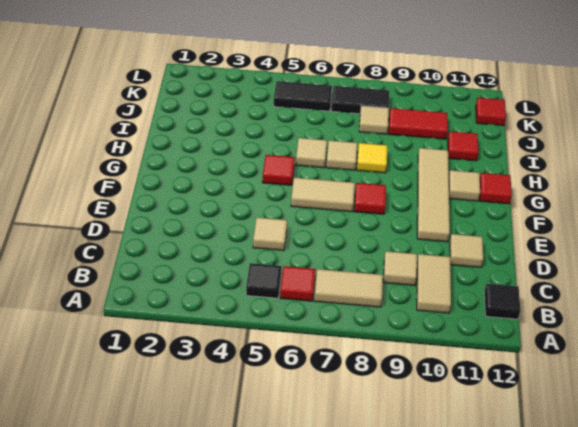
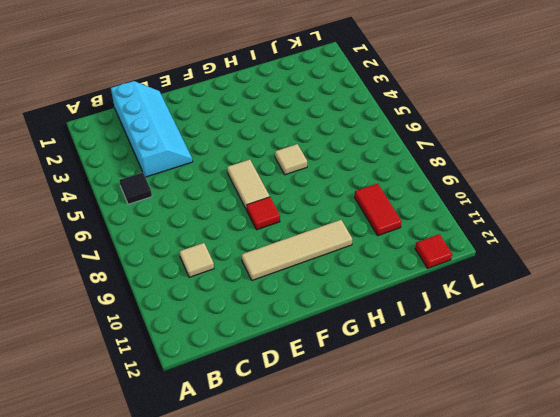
cyan 2x4 slope [111,81,193,177] -> none
none -> red 1x1 tile [280,266,315,301]
none -> tan 1x2 tile [314,269,383,307]
none -> tan 1x2 tile [417,254,451,313]

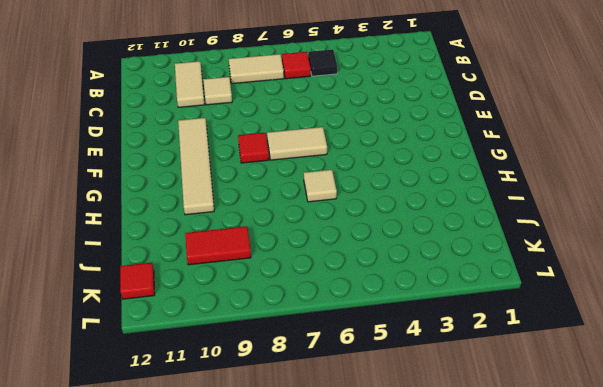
none -> black 1x1 tile [484,284,520,319]
none -> tan 1x1 tile [253,217,287,251]
none -> tan 1x1 tile [450,234,483,267]

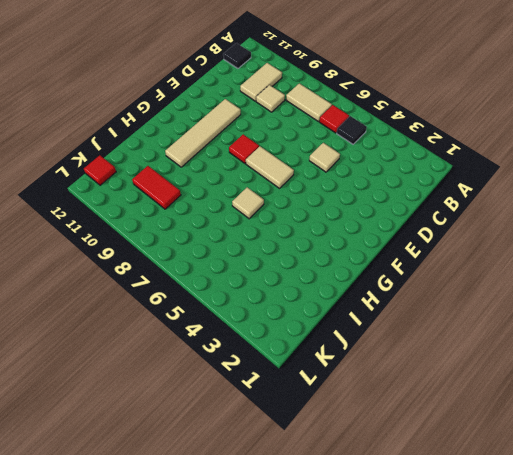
none -> tan 1x1 tile [450,234,483,267]
none -> red 1x1 tile [262,155,295,185]
none -> tan 1x1 tile [449,170,480,201]

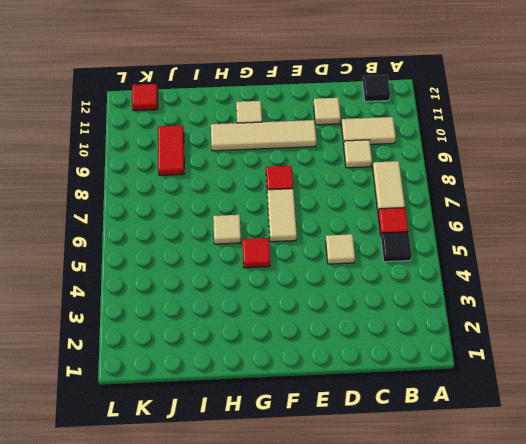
none -> red 1x1 tile [480,173,512,204]
none -> tan 1x1 tile [326,140,357,170]
none -> yellow 1x1 tile [357,143,388,173]

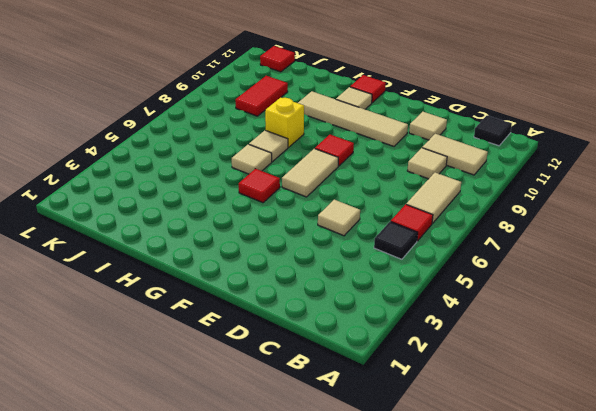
yellow 1x1 brick [265,98,304,147] -> yellow 1x1 tile [357,143,388,173]
none -> red 1x1 tile [448,131,478,161]
none -> tan 1x1 tile [359,106,389,134]
none -> black 1x2 tile [274,81,332,111]

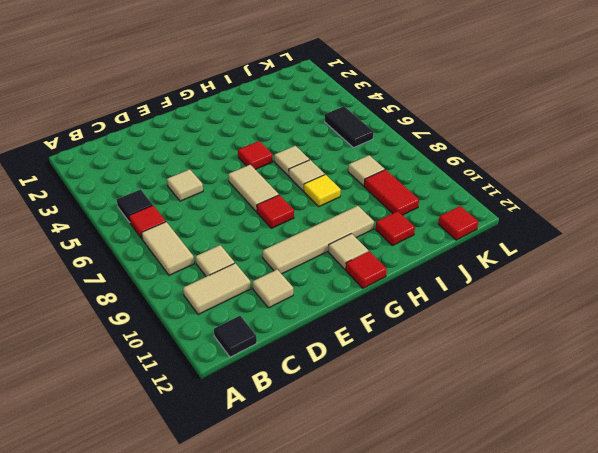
none -> black 1x2 tile [331,86,389,114]

